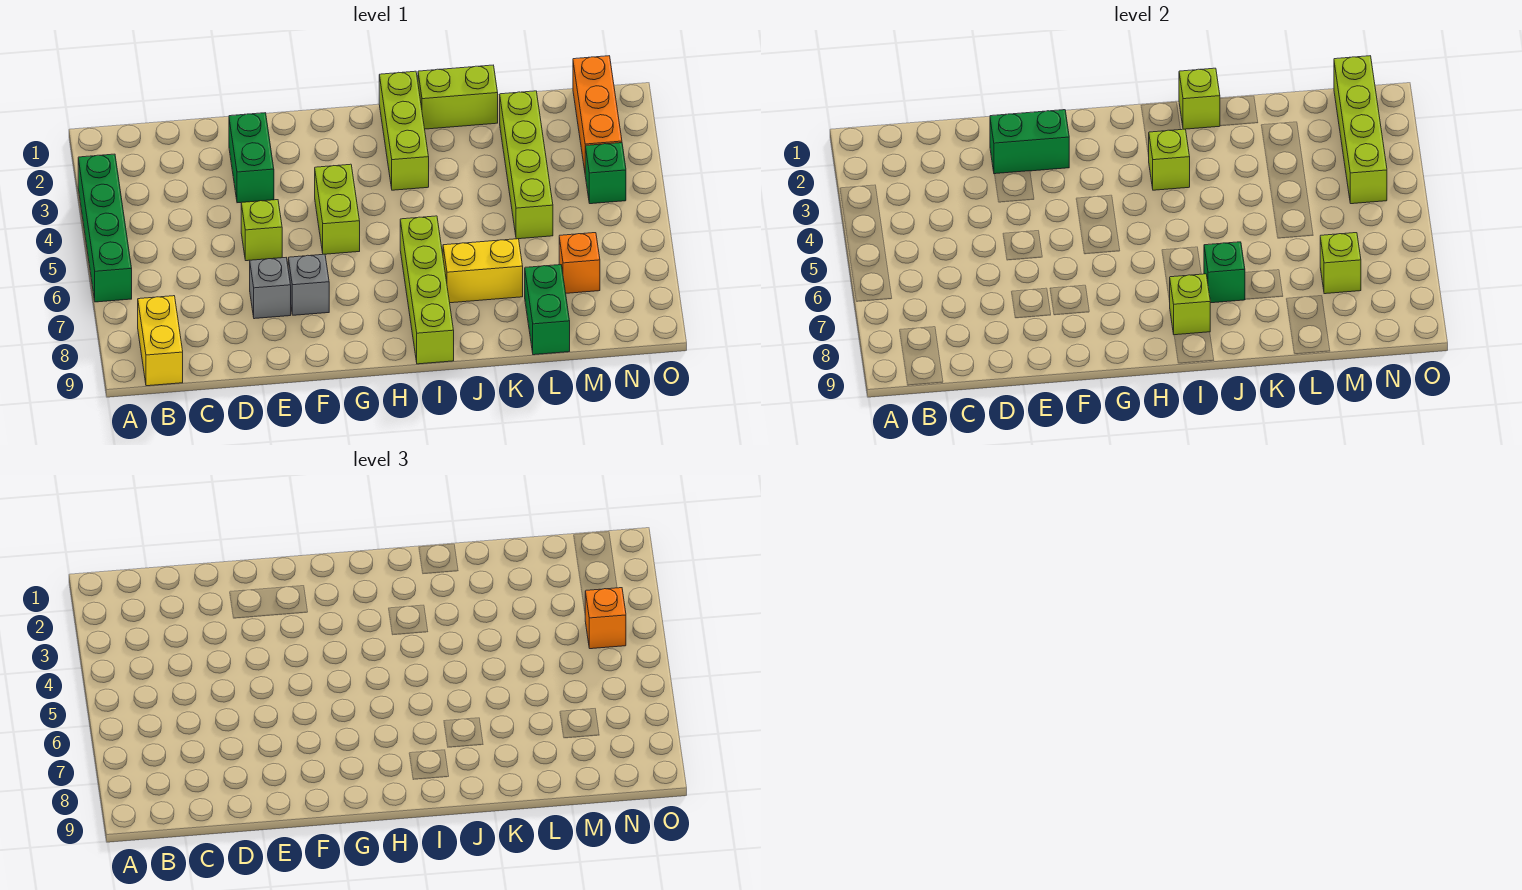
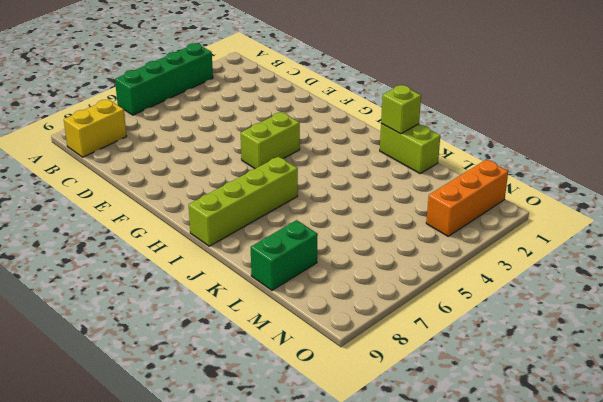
none -> green 1x2 brick [229,113,274,203]
none -> lime 1x1 brick [241,200,282,261]
none -> grey 1x1 brick [250,258,291,319]

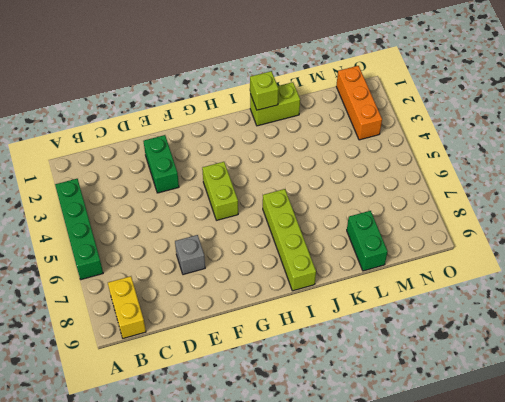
none -> lime 1x1 brick [241,200,282,261]
none -> grey 1x1 brick [288,254,329,315]
none -> lime 1x3 brick [379,71,429,190]

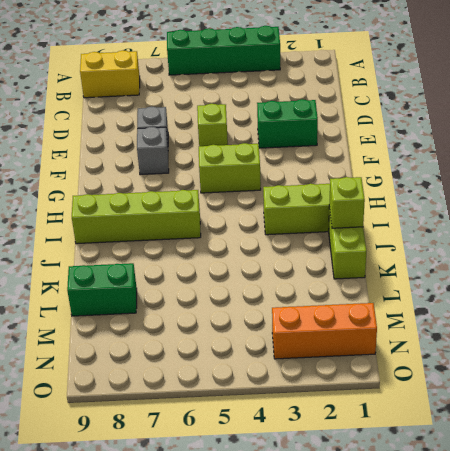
none -> yellow 1x2 brick [443,239,523,303]
none -> lime 1x4 brick [500,91,553,239]
none -> orange 1x1 brick [559,233,600,293]

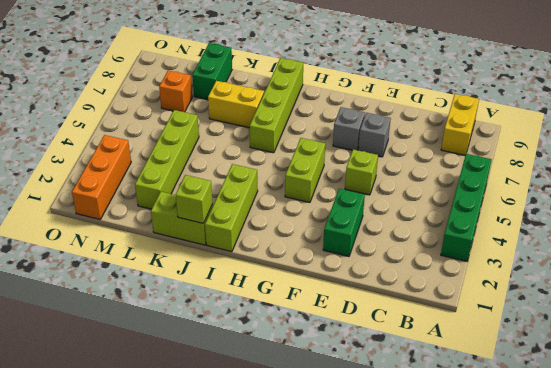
none -> green 1x1 brick [585,143,626,204]
none -> green 1x2 brick [990,110,1069,174]
none -> lime 1x1 brick [1149,129,1190,190]

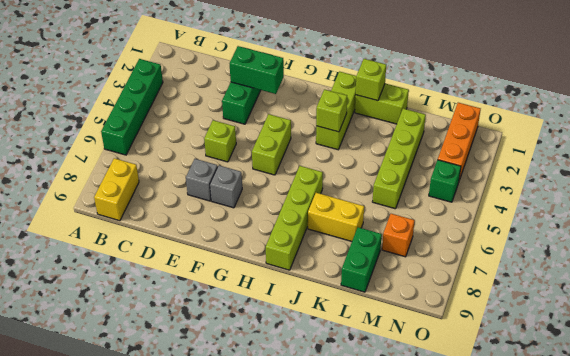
none -> lime 1x1 brick [1170,274,1210,335]
none -> green 1x1 brick [1204,242,1245,303]
none -> lime 1x1 brick [1320,233,1361,294]

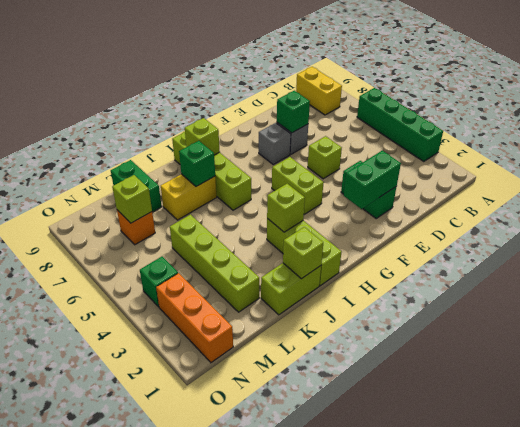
green 1x1 brick [277,91,310,133] -> none
none -> lime 1x4 brick [1334,56,1387,204]
none -> orange 1x1 brick [585,588,626,649]

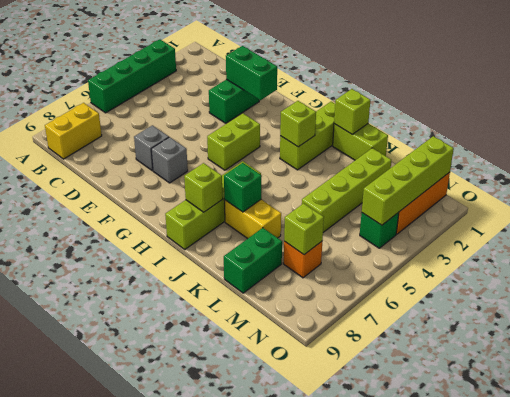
none -> lime 1x1 brick [241,200,282,261]
none -> orange 1x1 brick [585,588,626,649]

